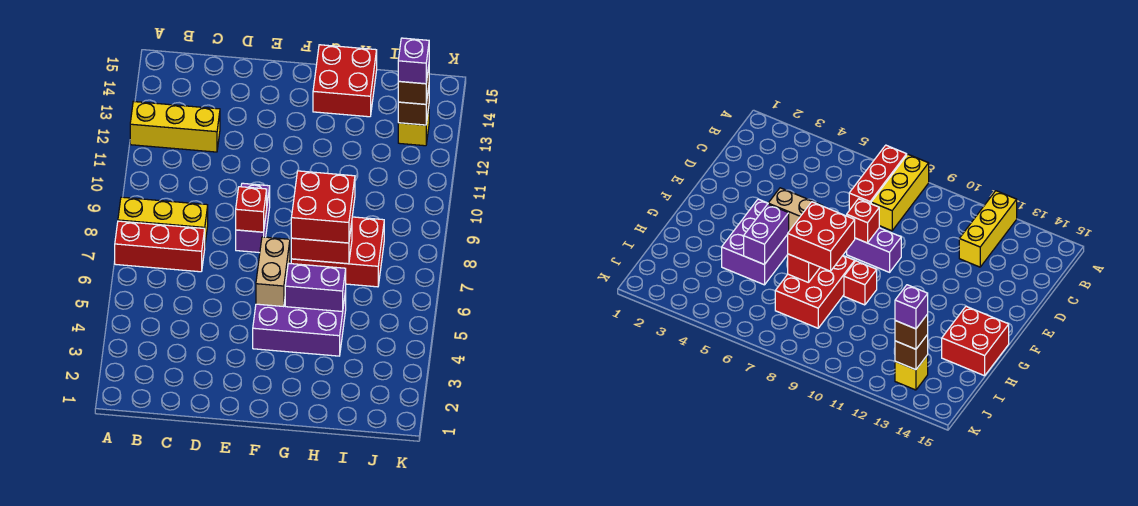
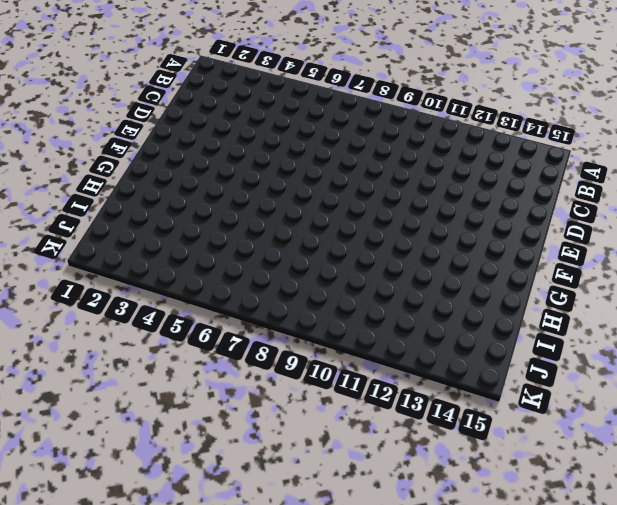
none -> red 1x3 brick [115,221,205,272]
none -> yellow 1x3 brick [118,197,208,242]
none -> yellow 1x3 brick [130,101,220,152]

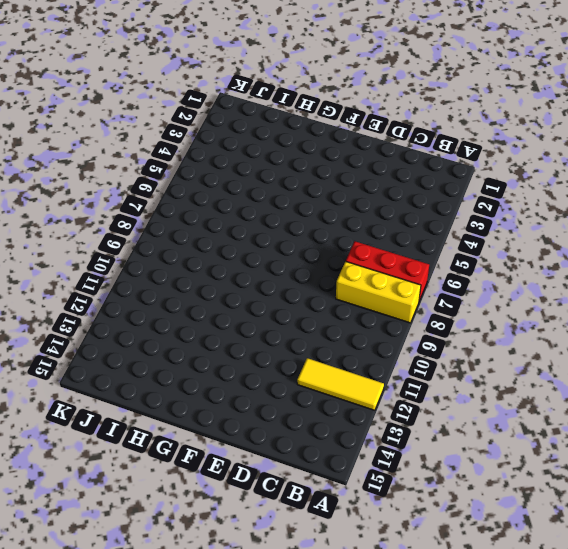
yellow 1x3 tile [297,358,384,410] -> yellow 1x3 brick [130,101,220,152]
none -> purple 1x2 brick [236,183,270,253]
none -> purple 2x3 brick [253,291,346,356]
none -> red 2x3 brick [291,217,384,287]

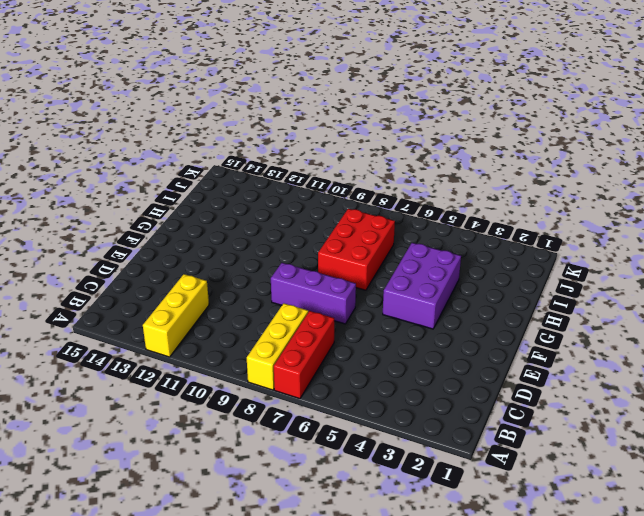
purple 1x3 brick [271,263,356,324] -> purple 1x2 brick [236,183,270,253]
none -> red 1x1 brick [844,261,877,305]
none -> red 2x2 brick [313,45,377,117]
none -> yellow 1x1 brick [398,109,429,146]

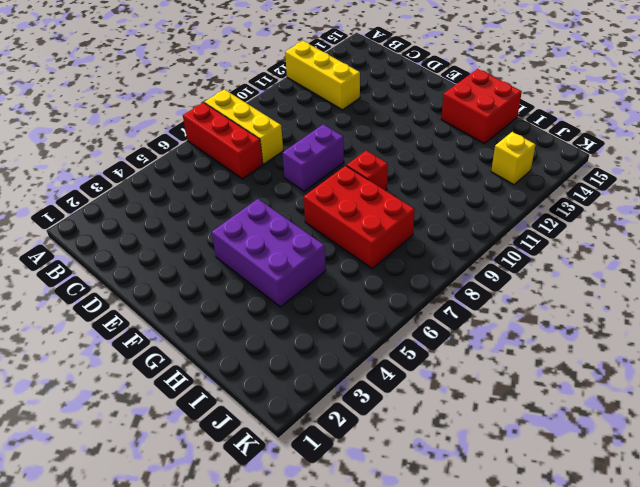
none -> red 1x1 brick [236,187,267,232]
none -> tan 1x2 brick [256,237,290,307]
none -> purple 1x2 brick [285,264,346,312]

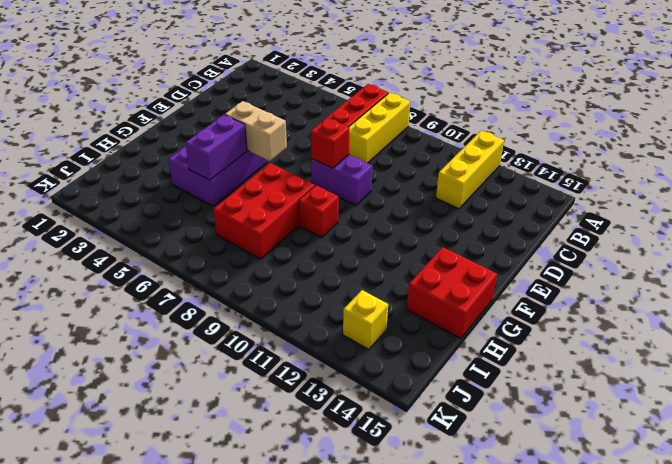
none -> red 1x2 brick [291,223,352,264]
none -> brown 1x1 brick [398,88,429,125]
none -> red 2x2 brick [291,171,355,243]

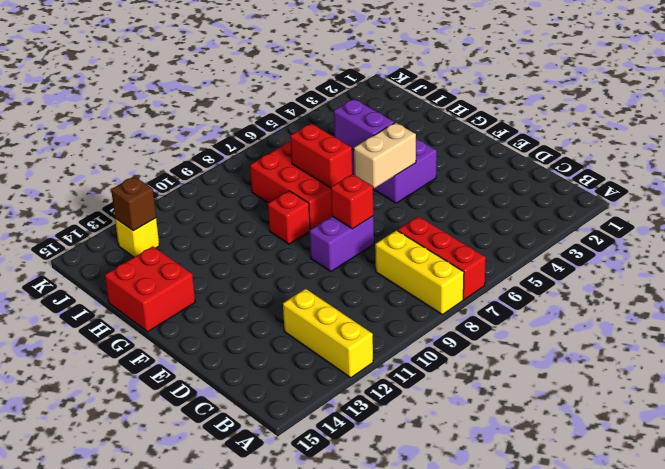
none -> red 2x2 brick [291,171,355,243]
none -> brown 1x1 brick [398,67,429,104]
none -> purple 1x1 brick [398,38,429,84]

